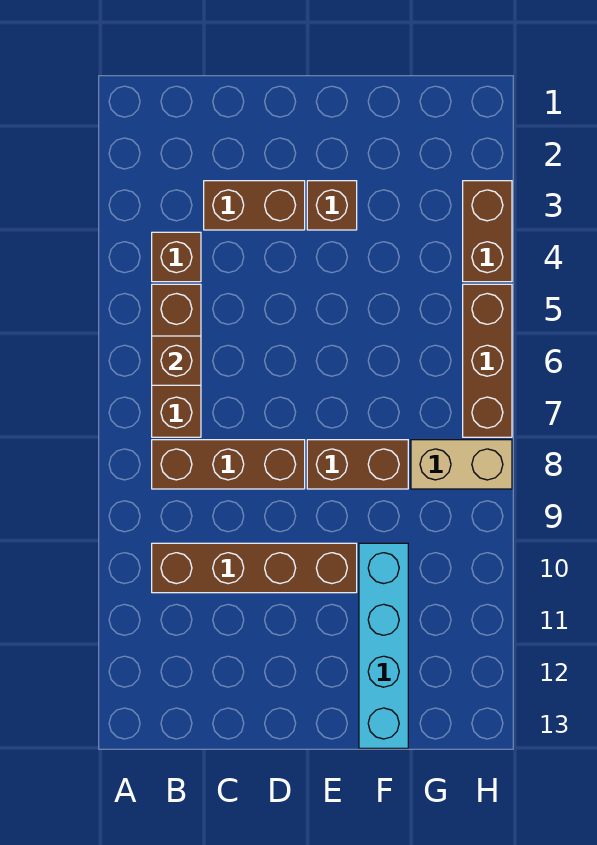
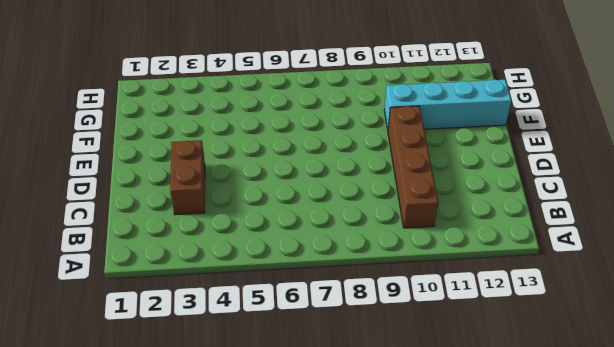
none -> brown 1x1 brick [152,232,201,282]
none -> brown 1x3 brick [152,284,201,437]
none -> brown 1x3 brick [152,440,305,489]

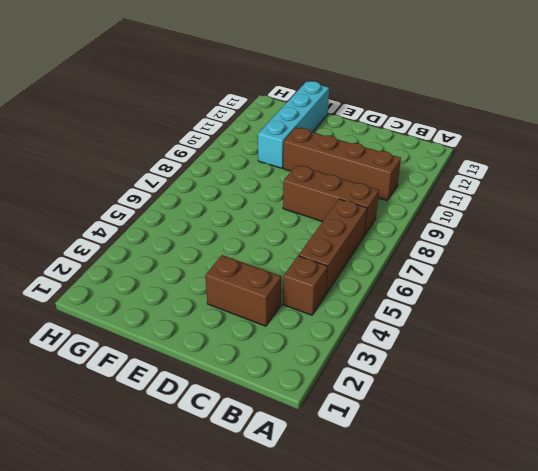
none -> brown 1x1 brick [307,181,357,230]
none -> brown 1x2 brick [307,440,408,489]
none -> tan 1x2 brick [411,440,512,489]

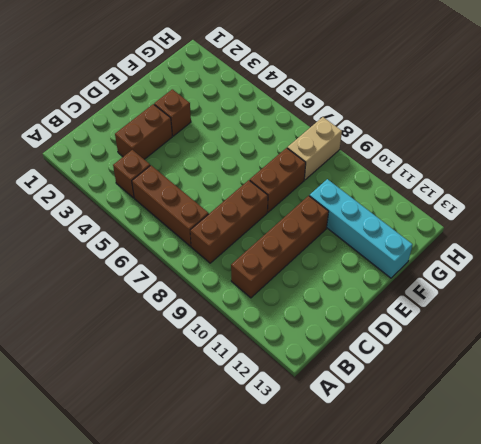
none -> brown 1x2 brick [463,181,512,282]
none -> brown 1x3 brick [463,284,512,437]
none -> brown 1x1 brick [152,336,201,385]

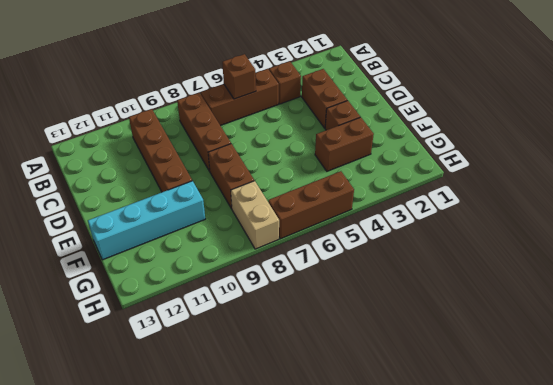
brown 1x2 brick [315,117,374,171] -> brown 1x2 brick moved to [463,181,512,282]

